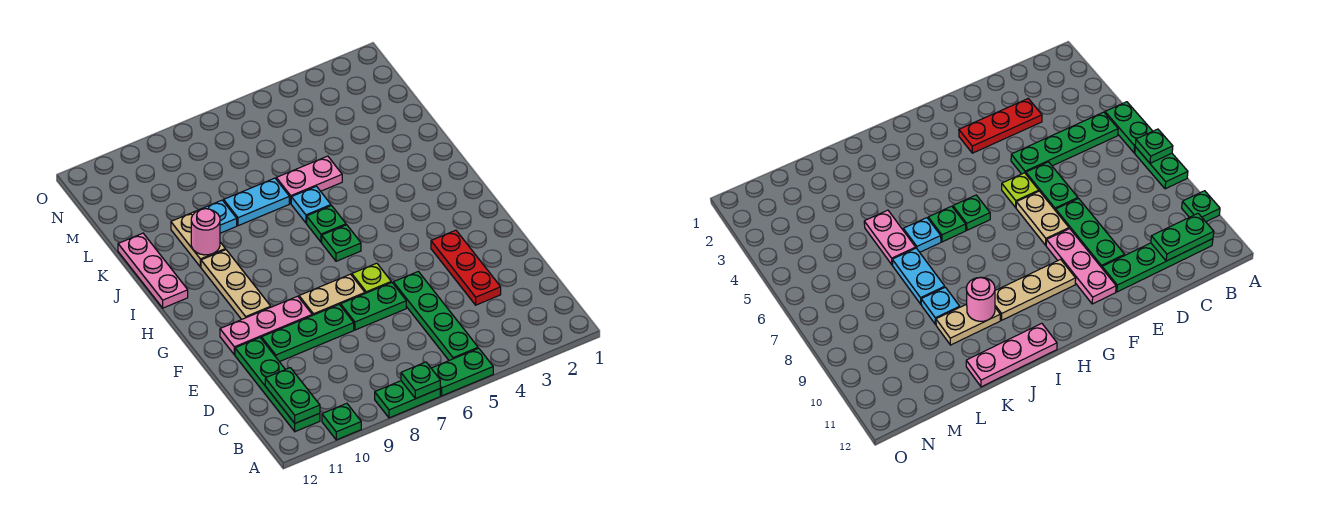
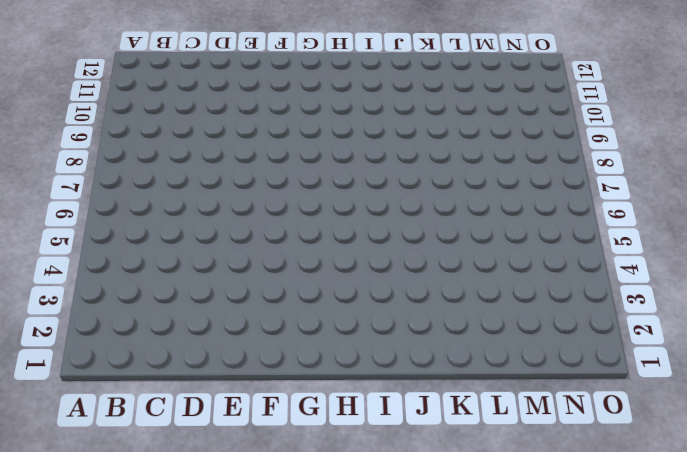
none -> green 1x2 plate [431,348,493,396]
none -> green 1x2 plate [375,381,440,418]
none -> green 1x1 plate [322,403,361,440]

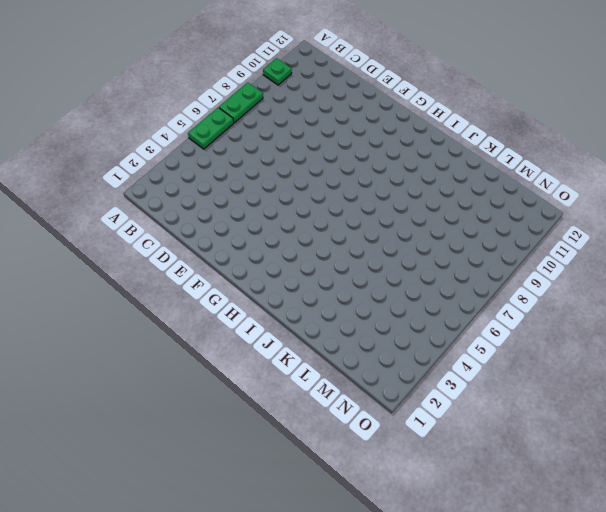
none -> green 1x4 plate [393,271,478,360]
none -> green 1x4 plate [235,338,320,432]
none -> red 1x3 plate [431,230,501,305]

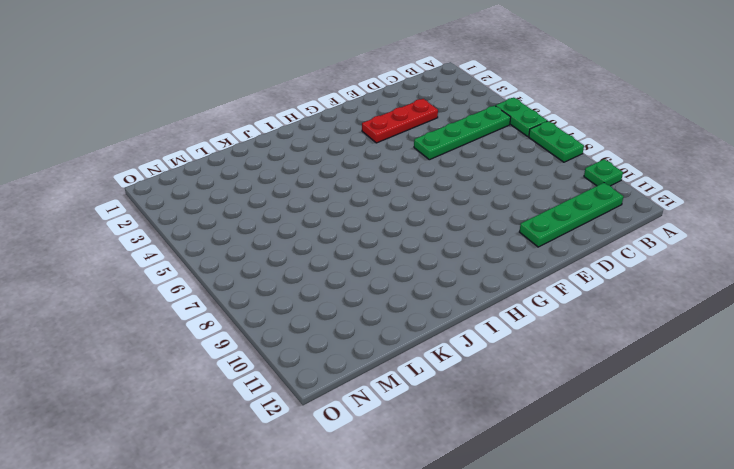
none -> green 1x2 plate [341,282,406,330]
none -> green 1x3 plate [261,305,354,362]
none -> lime 1x1 plate [352,263,391,293]

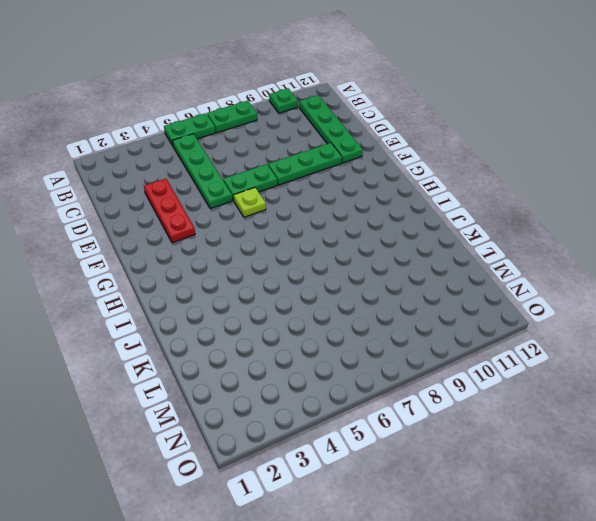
none -> tan 1x2 plate [299,274,365,315]
none -> pink 1x3 plate [220,296,312,355]
none -> tan 1x3 plate [201,250,271,319]

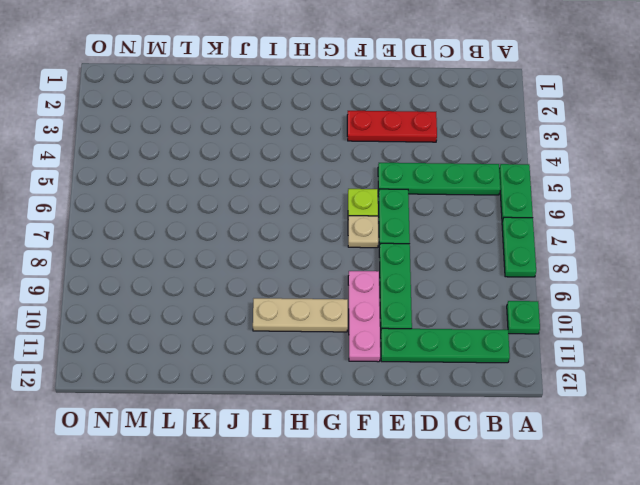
tan 1x1 plate [348,216,378,248] -> tan 1x2 plate [299,274,365,315]
none -> green 1x1 plate [322,225,361,261]
none -> green 1x1 plate [307,206,346,242]
none -> pink 1x3 plate [118,233,188,308]

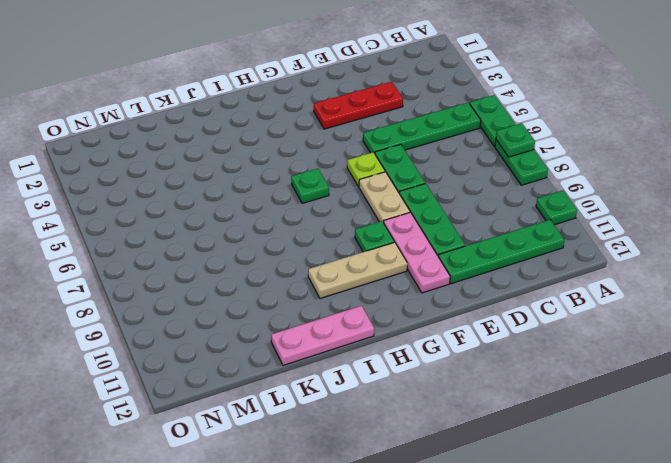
green 1x1 plate [355,221,394,252] -> green 1x1 plate moved to [307,206,346,242]
none -> cyan 1x1 plate [291,186,331,223]
none -> tan 1x2 plate [171,211,225,267]
none -> pink 1x2 plate [276,156,342,203]

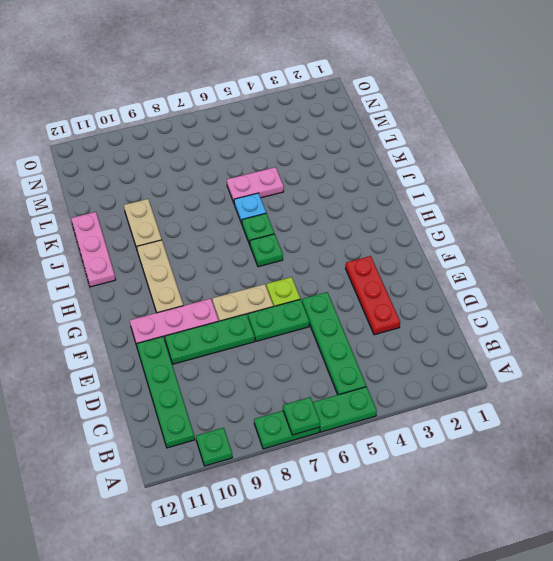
none -> cyan 1x2 plate [224,178,289,226]
none -> cyan 1x1 plate [198,200,237,233]
none -> green 1x2 plate [265,368,320,423]

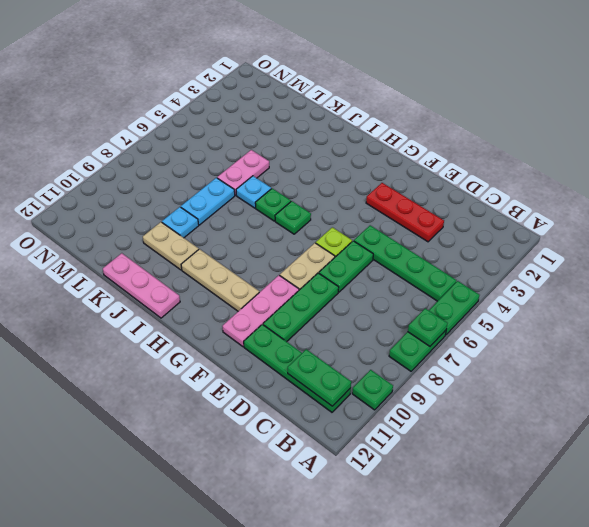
none -> pink 1x1 round brick [191,209,220,255]

